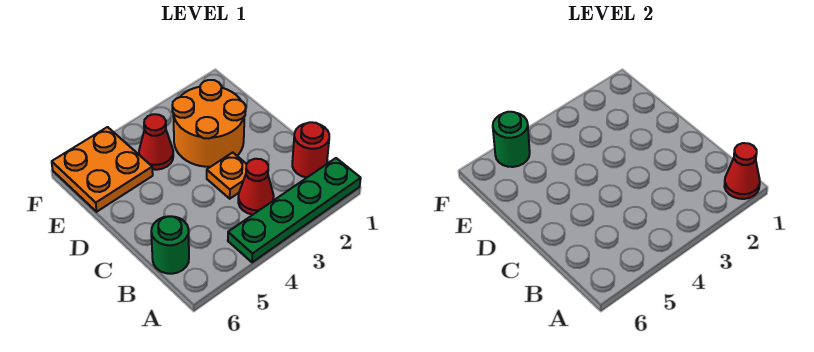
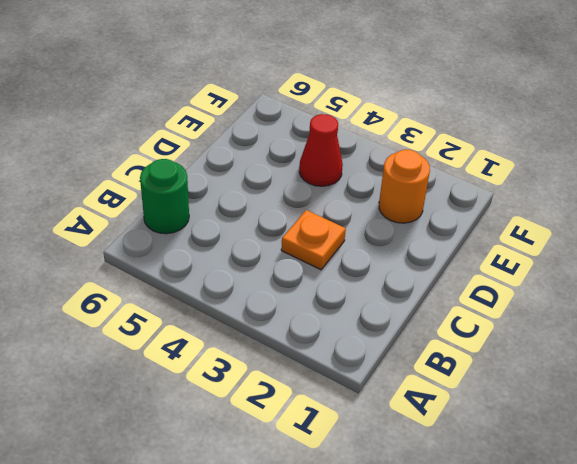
orange 1x1 round brick [379,150,430,223] -> orange 2x2 round brick [172,80,246,167]
none -> green 1x4 plate [228,158,361,262]
none -> red 1x1 round brick [292,122,329,178]

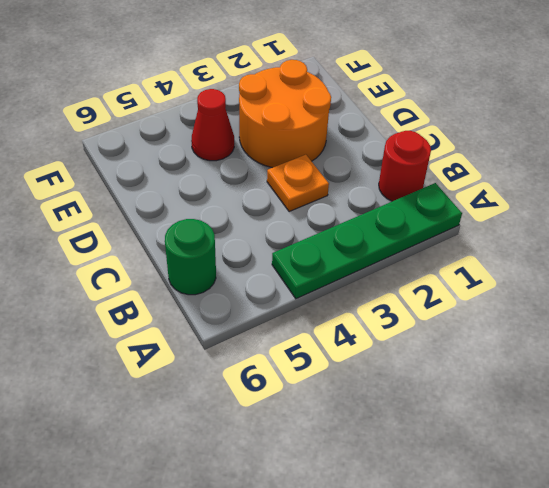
none -> red 1x1 cone [238,159,274,215]
none -> orange 2x2 plate [52,127,153,212]

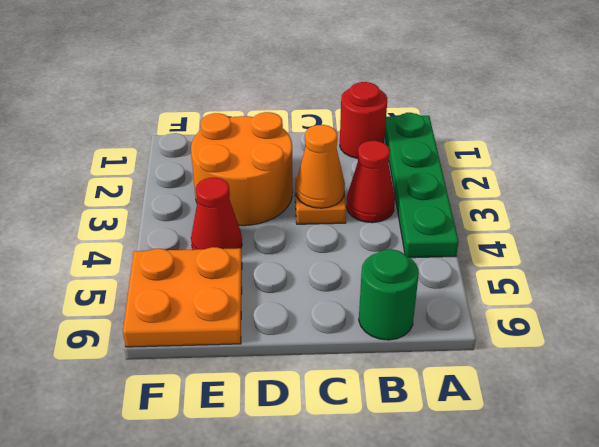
orange 1x1 cone [296,125,345,208] -> none
none -> red 1x1 cone [724,143,760,199]
none -> green 1x1 round brick [493,112,530,167]

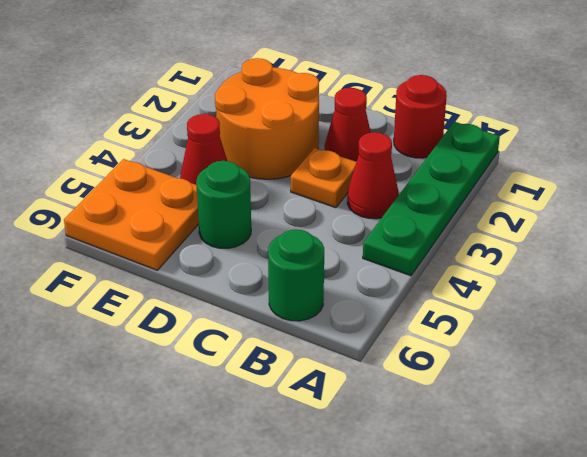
red 1x1 cone [325,88,371,162] -> red 1x1 cone moved to [724,143,760,199]
green 1x1 round brick [196,161,251,248] -> green 1x1 round brick moved to [493,112,530,167]

